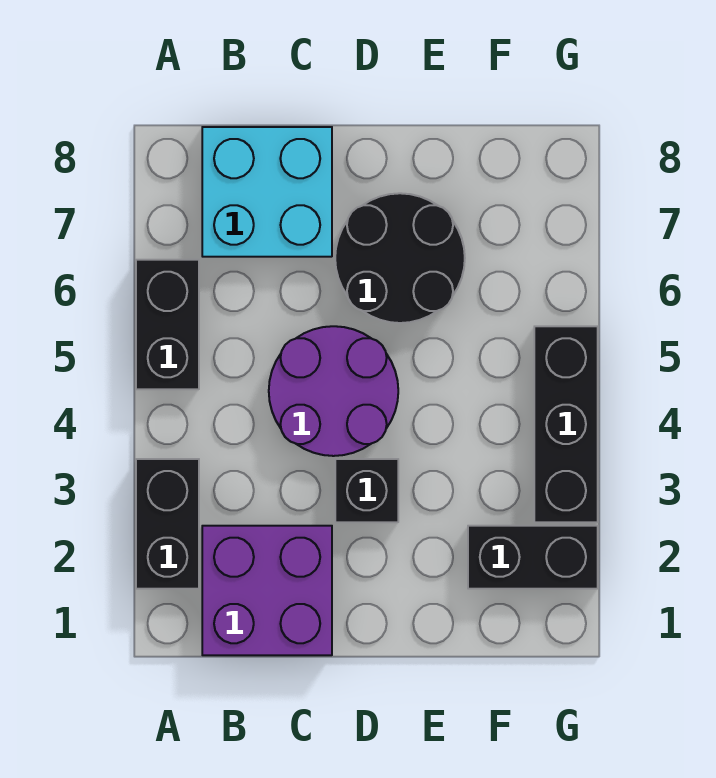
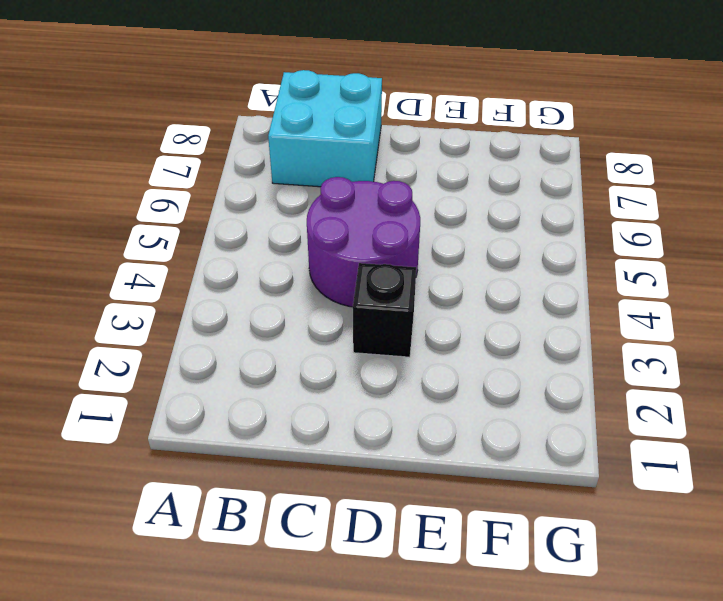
none -> black 1x2 brick [136,459,199,589]
none -> black 1x2 brick [136,260,199,389]

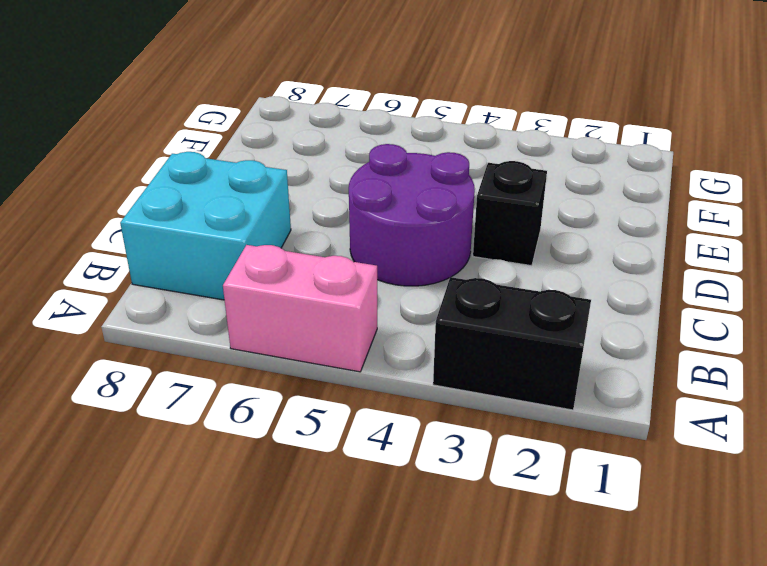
pink 1x2 brick [223,245,377,372] -> black 1x2 brick [136,260,199,389]
none -> purple 2x2 brick [202,526,332,655]
none -> black 2x2 round brick [335,193,465,323]

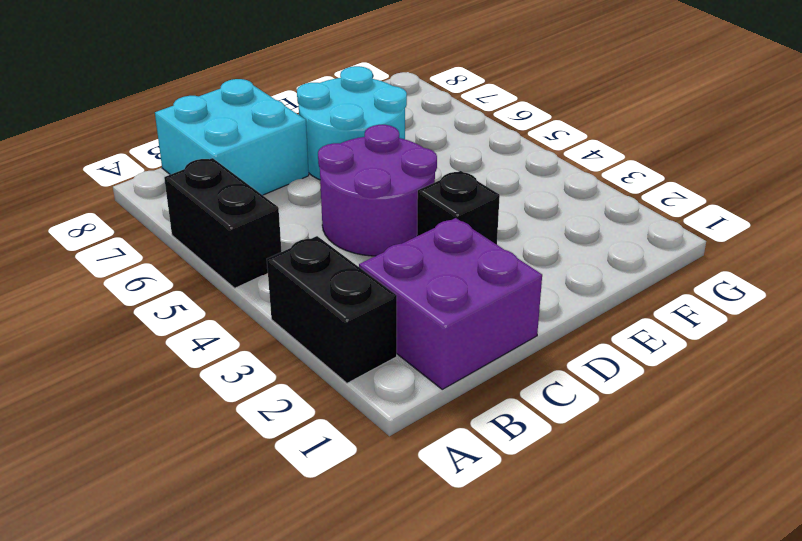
cyan 2x2 round brick [297,66,407,180] -> black 2x2 round brick [335,193,465,323]
none -> black 1x2 brick [468,526,598,589]
none -> black 1x3 brick [534,326,598,522]

